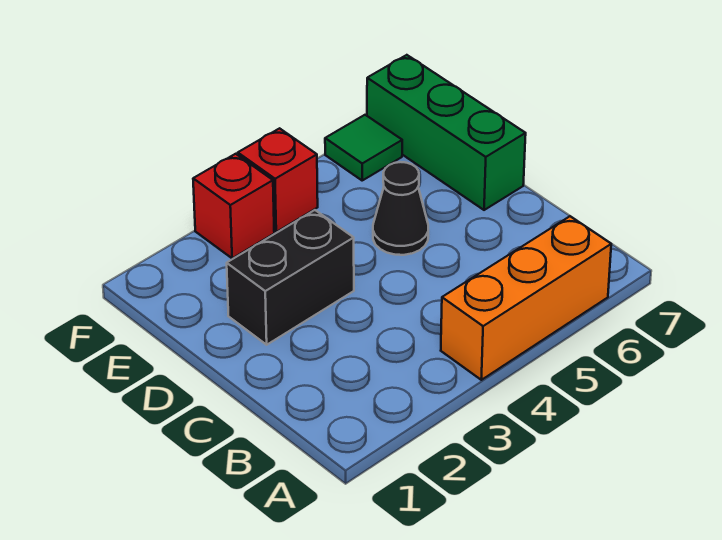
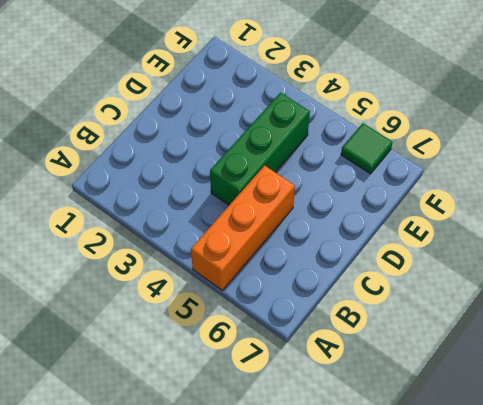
orange 1x3 brick [191,166,295,290] -> orange 1x3 brick turned to [441,216,611,380]
green 1x3 brick [210,93,310,205] -> green 1x3 brick moved to [367,55,526,210]
none -> black 1x2 brick [227,210,354,345]
none -> black 1x1 cone [373,162,428,255]

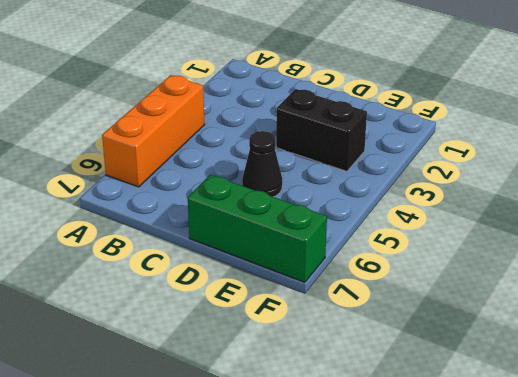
black 1x2 brick [276,89,367,171] -> black 1x2 brick turned to [227,210,354,345]
none -> red 1x1 brick [193,154,274,258]
none -> red 1x1 brick [238,128,318,232]

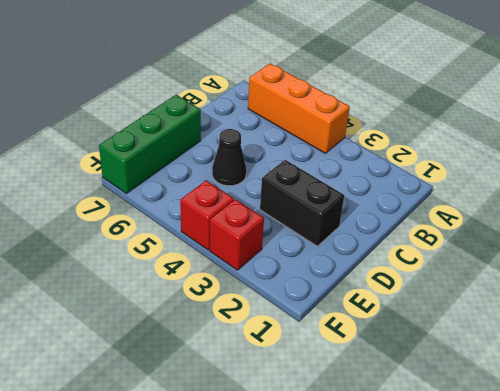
none -> green 1x1 tile [325,115,402,180]

